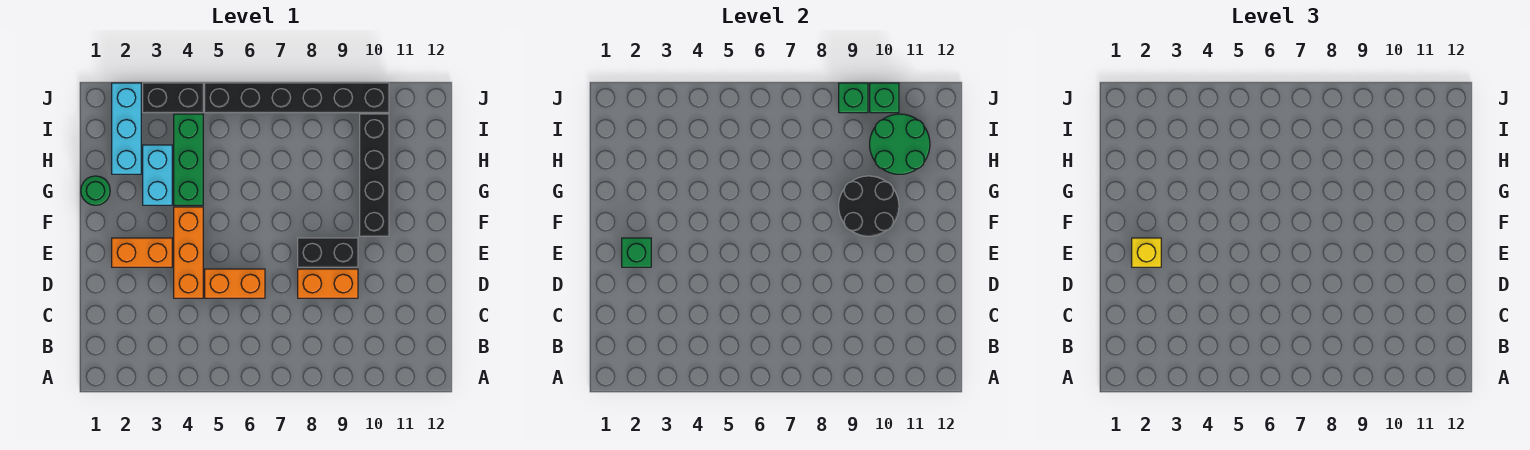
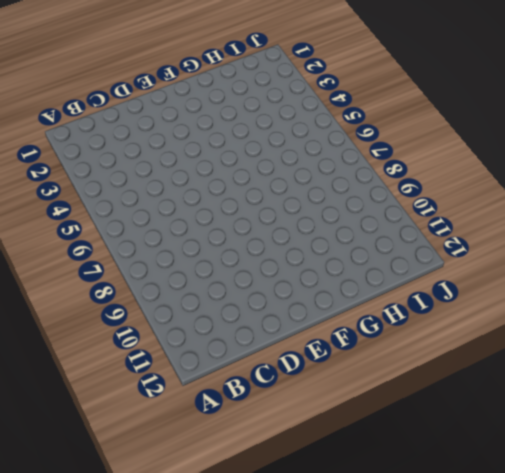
none -> orange 1x3 brick [174,207,203,298]
none -> orange 1x2 brick [205,269,265,298]
none -> orange 1x2 brick [298,269,358,298]

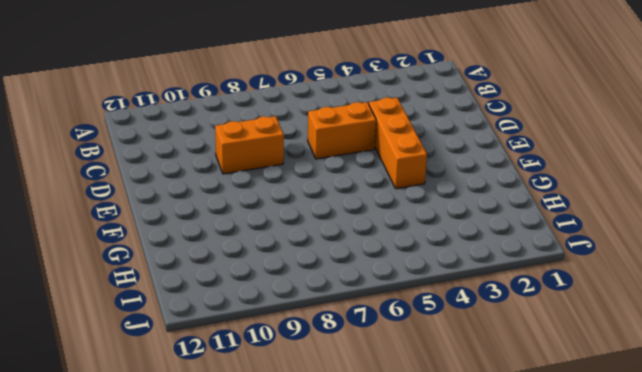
none -> orange 1x2 brick [112,238,172,267]
none -> black 1x2 brick [298,238,358,267]
none -> black 1x4 brick [360,114,389,236]

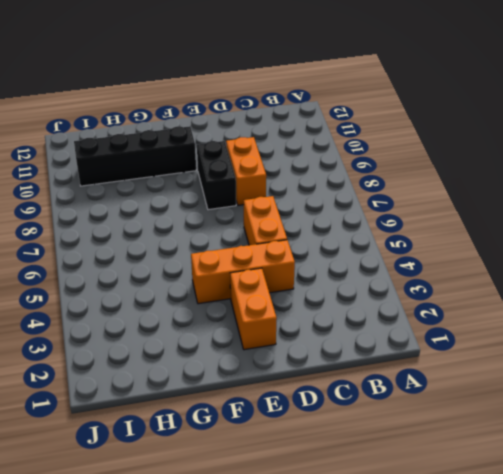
none -> green 1x1 round brick [81,176,110,205]
none -> cyan 1x2 brick [143,145,172,205]
none -> green 1x3 brick [174,114,203,205]

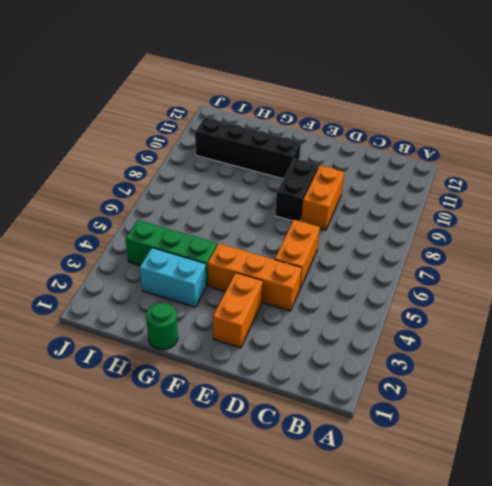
none -> cyan 1x3 brick [112,83,141,174]
none -> black 1x2 brick [143,83,203,113]
none -> black 1x6 brick [205,83,389,113]

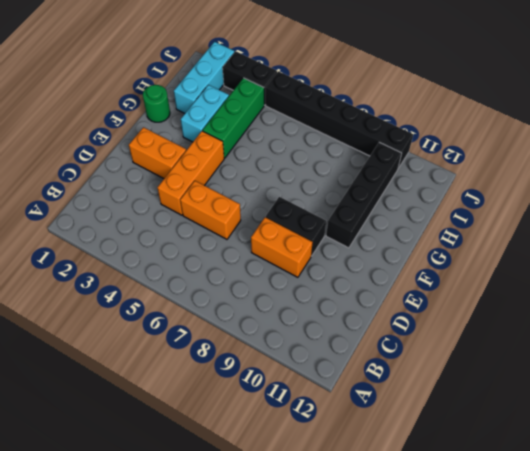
none -> green 1x1 brick [622,238,651,267]
none -> black 2x2 round brick [839,176,899,236]
none -> green 2x2 round brick [870,114,930,174]

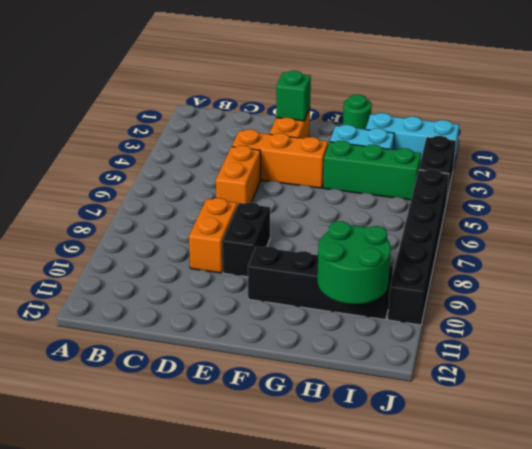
none -> black 2x2 round brick [839,176,899,236]
none -> green 1x1 brick [839,83,868,113]
none -> green 1x1 brick [870,83,899,113]

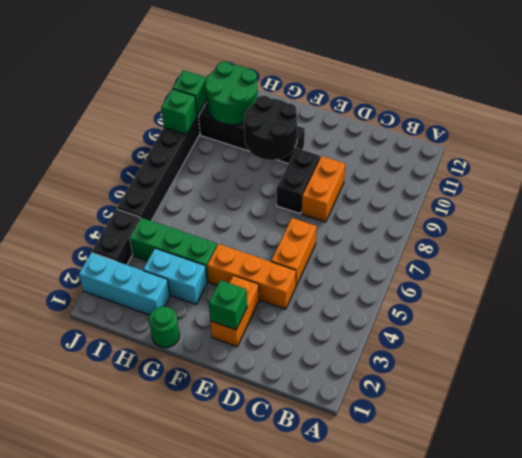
none -> yellow 1x1 brick [1132,238,1161,267]

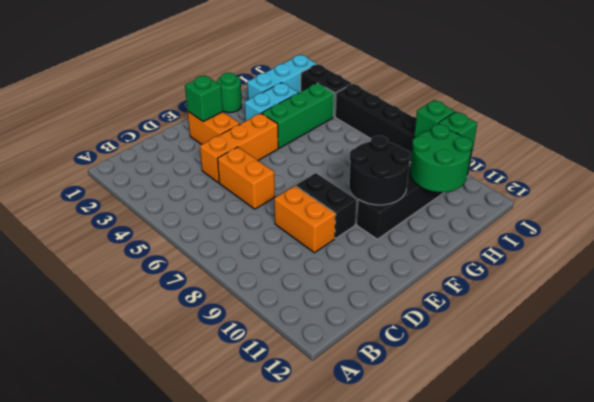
none -> yellow 1x1 brick [1132,238,1161,267]

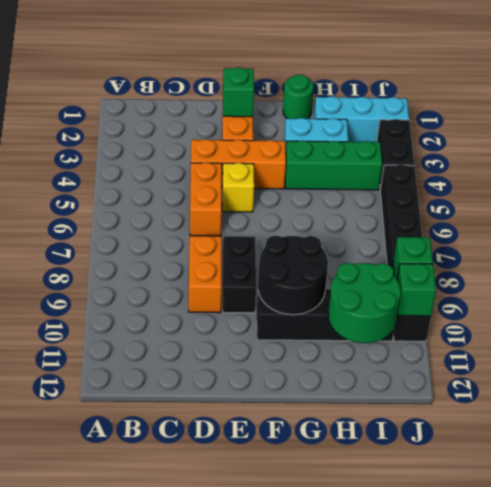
yellow 1x1 brick [222,163,254,212] -> yellow 1x1 brick moved to [1132,238,1161,267]

